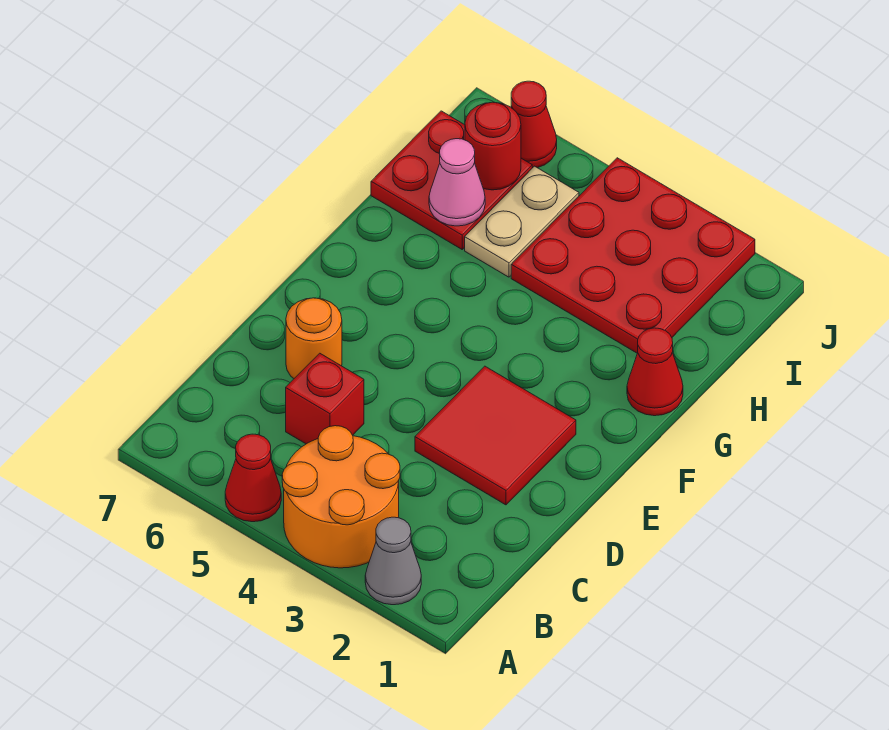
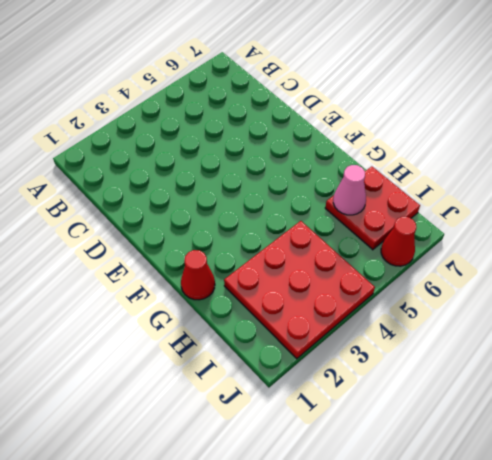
none -> grey 1x1 cone [365,517,421,605]
none -> orange 2x2 round brick [282,426,400,568]
none -> red 1x1 cone [225,434,281,522]

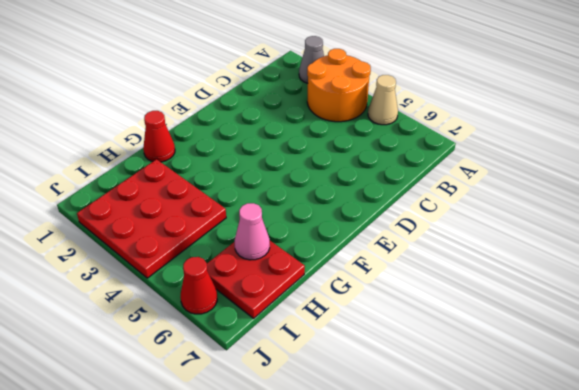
tan 1x1 cone [368,75,398,125] -> red 1x1 cone [225,434,281,522]
none -> red 1x1 brick [286,353,364,444]
none -> red 2x2 tile [415,366,576,505]
none -> orange 1x1 round brick [286,298,342,378]

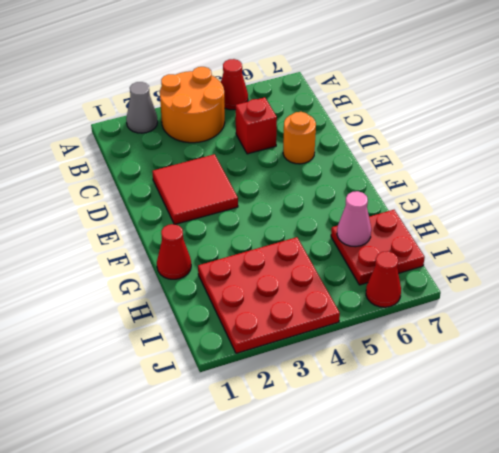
none -> tan 1x2 plate [465,166,579,277]
none -> red 1x1 round brick [465,102,521,190]

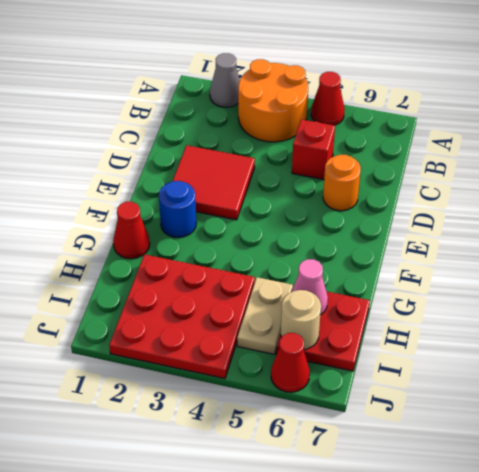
blue 1x1 round brick [159,181,196,238] -> none
tan 1x1 round brick [281,290,321,350] -> red 1x1 round brick [465,102,521,190]

